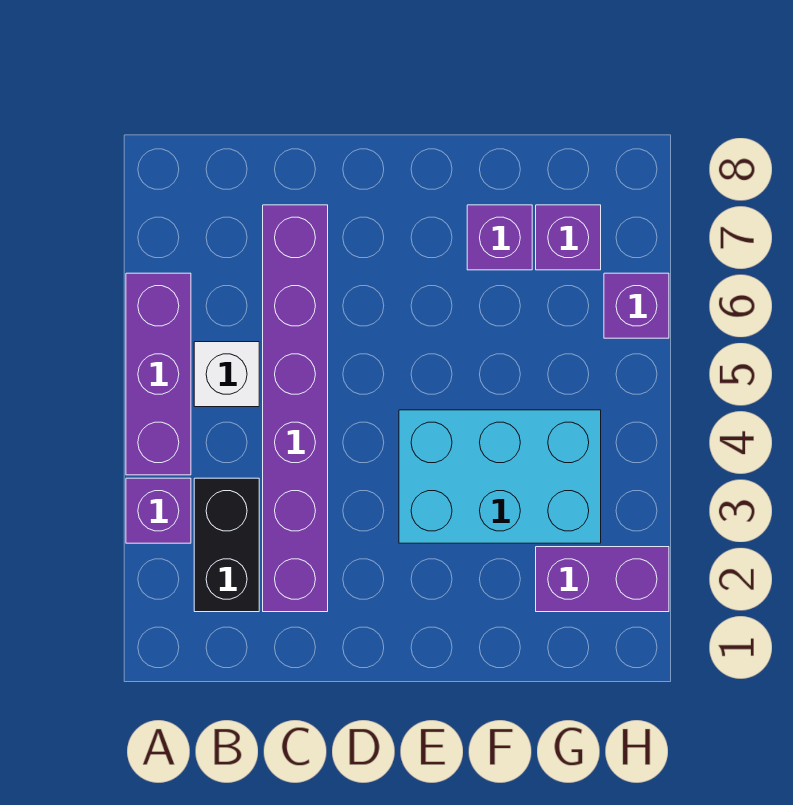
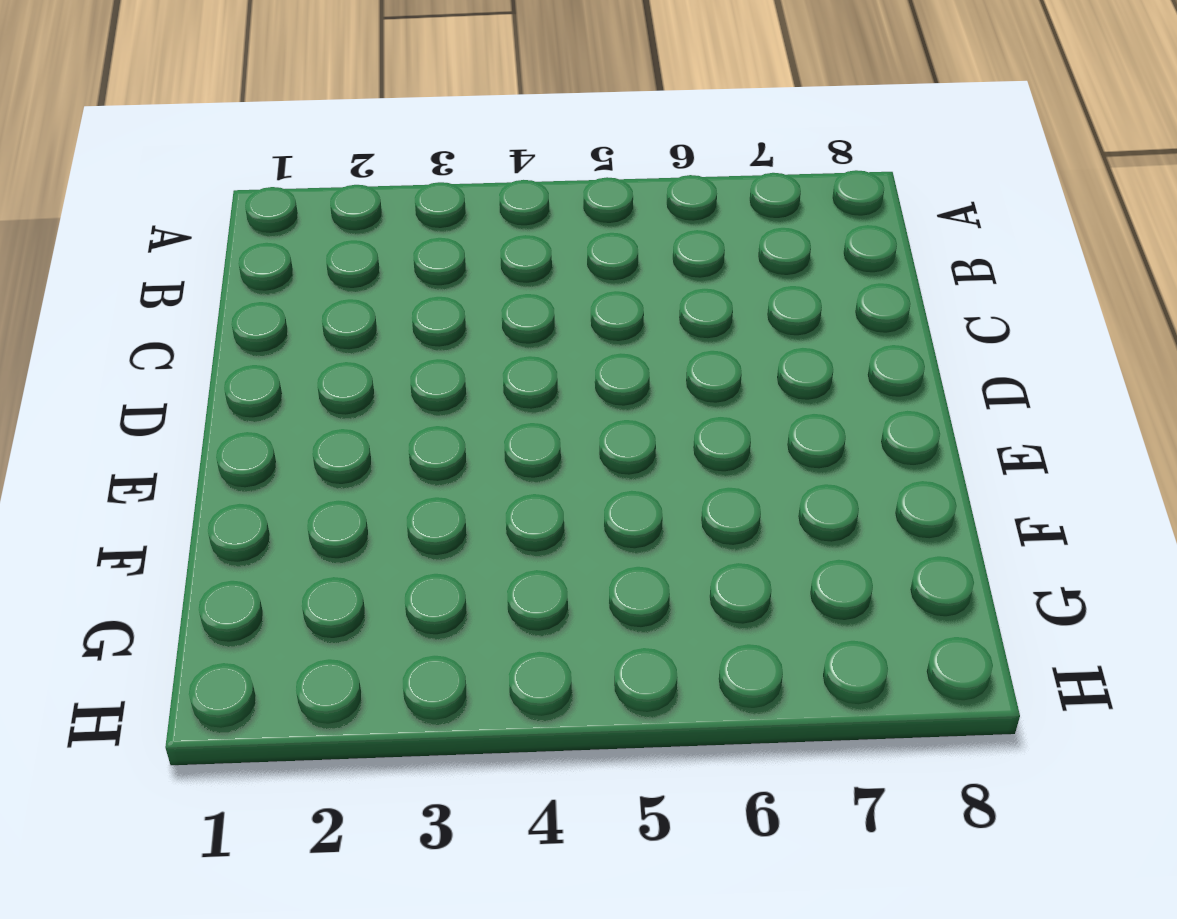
none -> purple 1x1 brick [126,478,191,543]
none -> purple 1x3 brick [126,273,191,475]

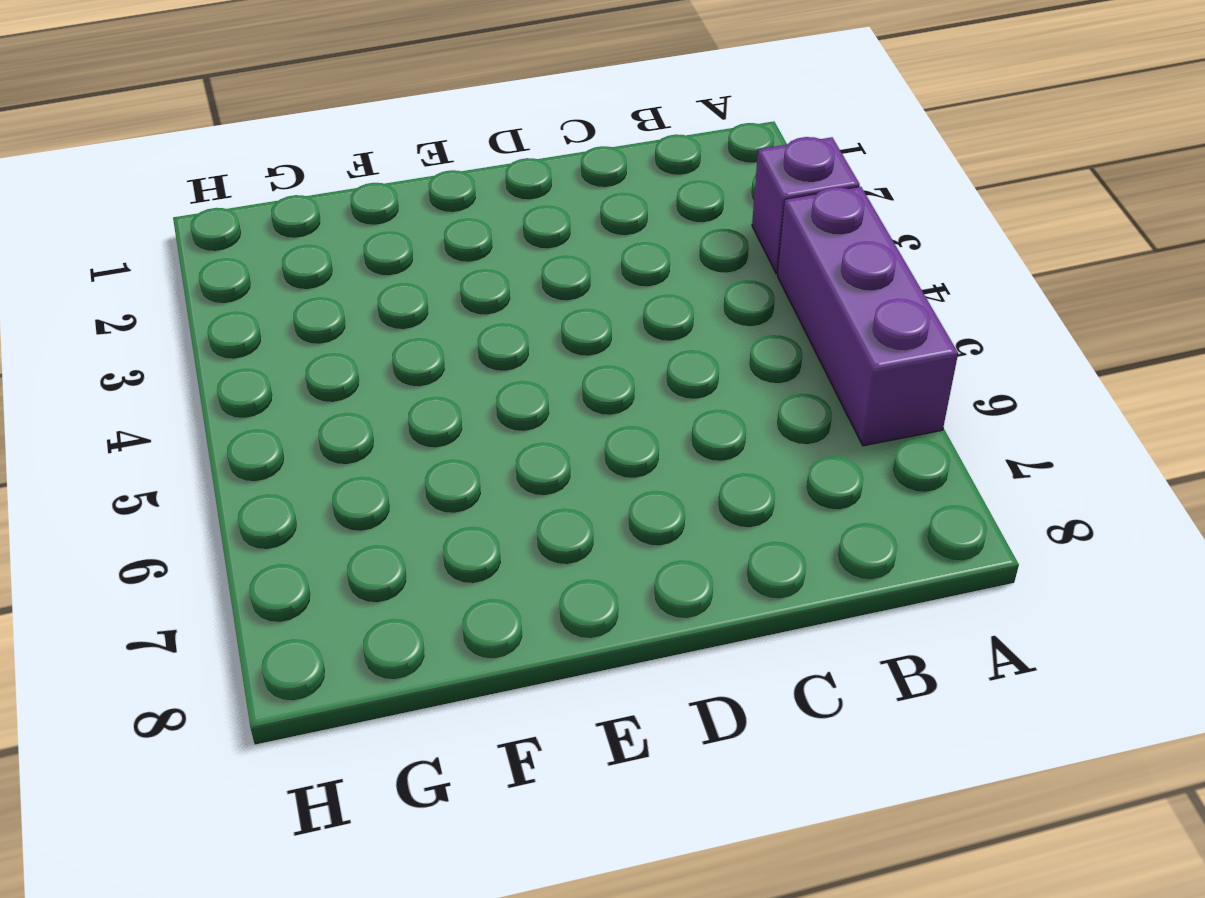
none -> black 1x2 brick [194,478,259,612]
none -> white 1x1 brick [194,342,259,407]

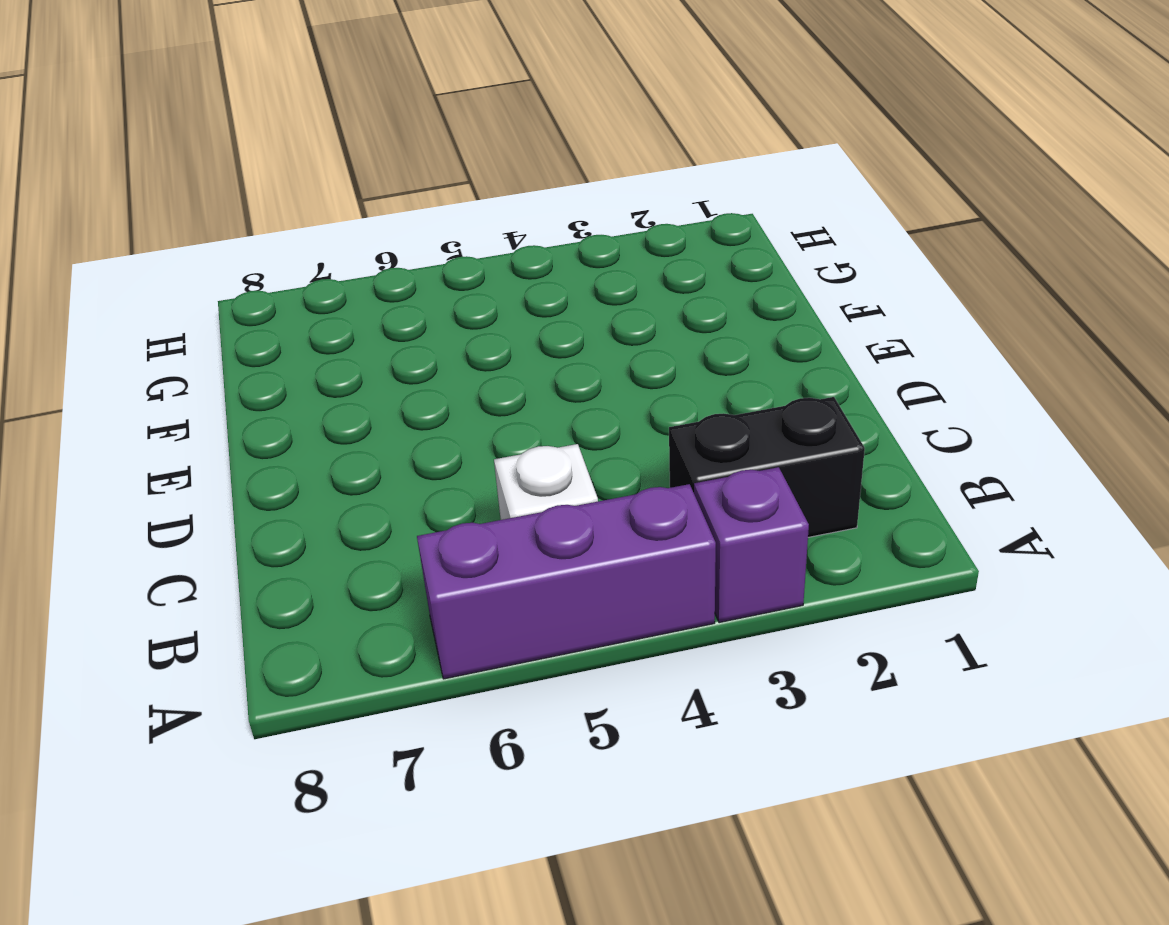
none -> purple 1x6 brick [263,205,328,612]
none -> cyan 2x3 brick [399,410,601,543]

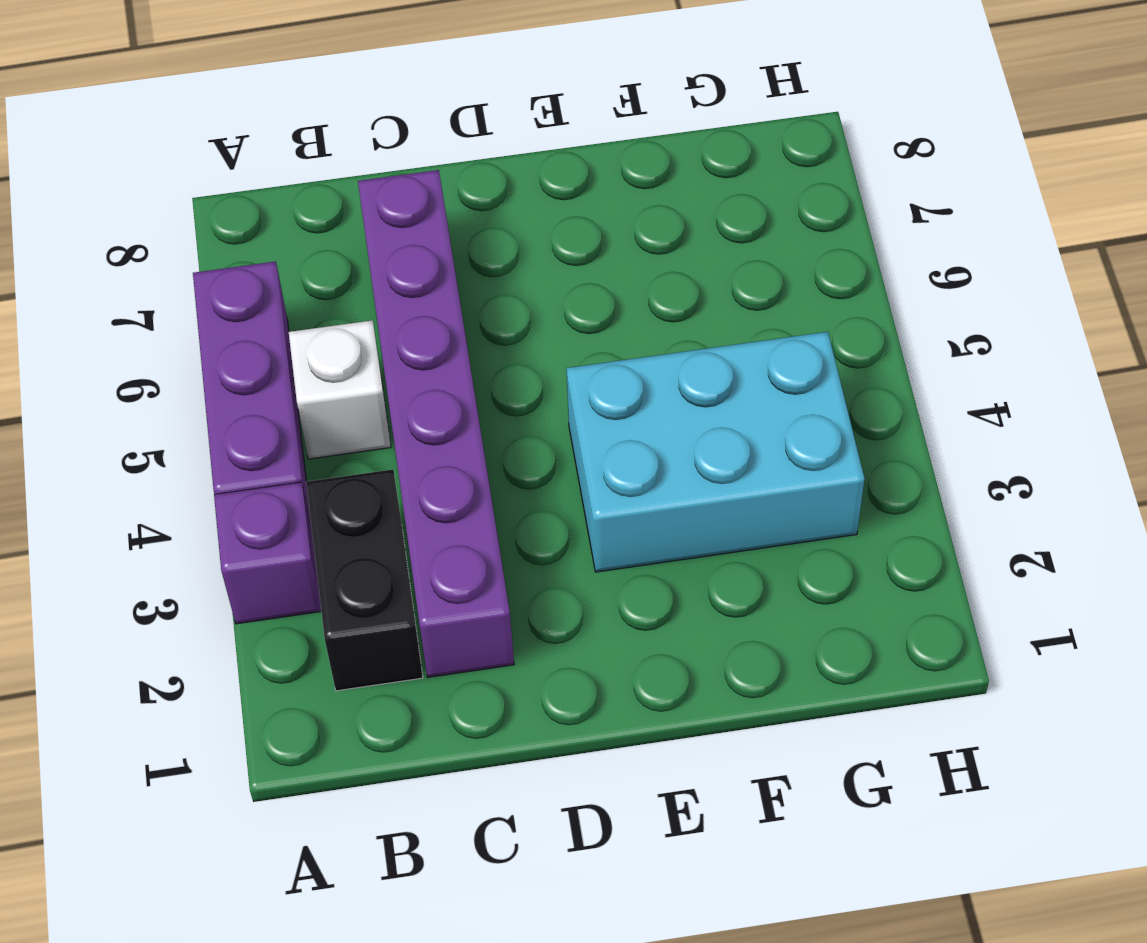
none -> purple 1x1 brick [467,205,532,270]
none -> purple 1x2 brick [536,547,669,612]

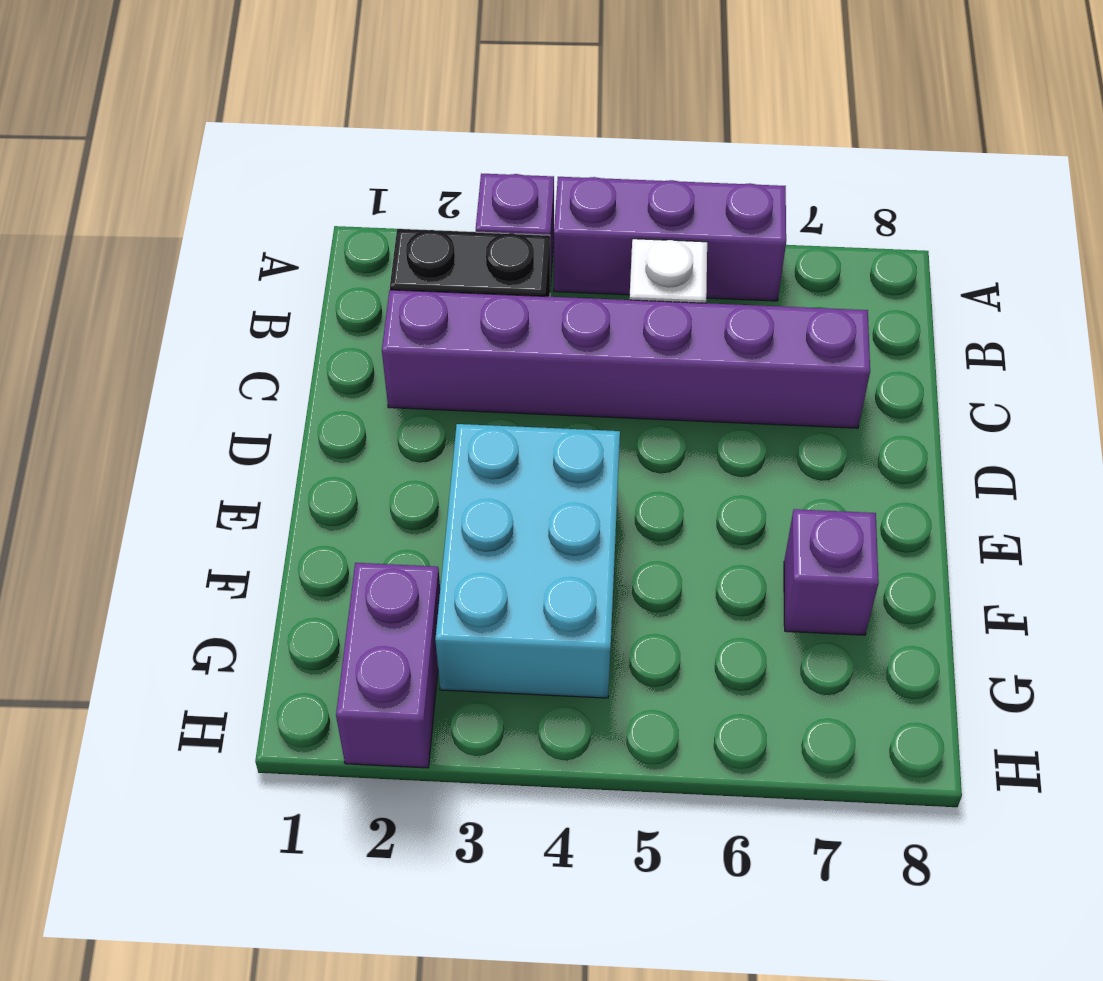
none -> purple 1x1 brick [536,205,601,270]
none -> purple 1x1 brick [604,273,669,338]

